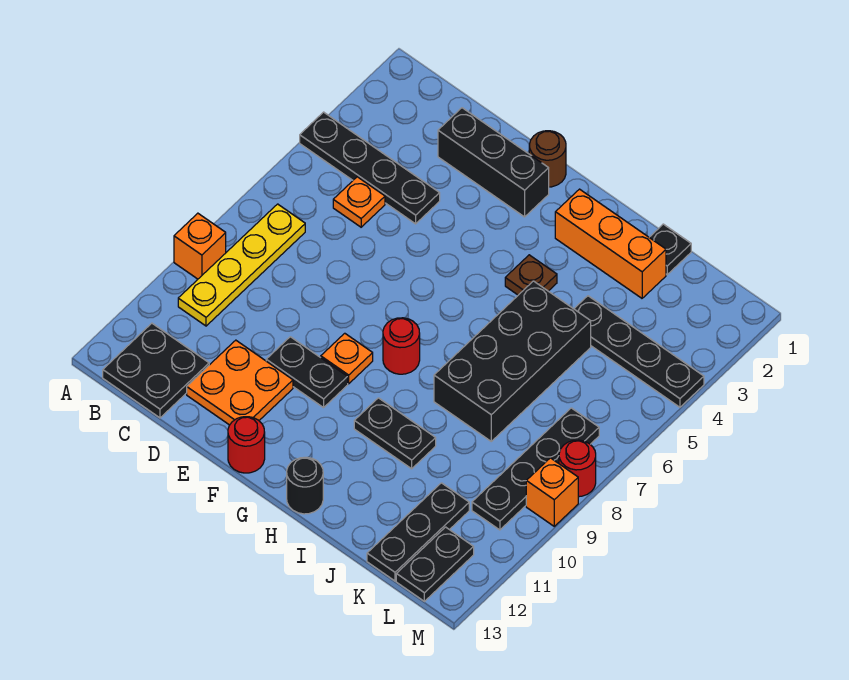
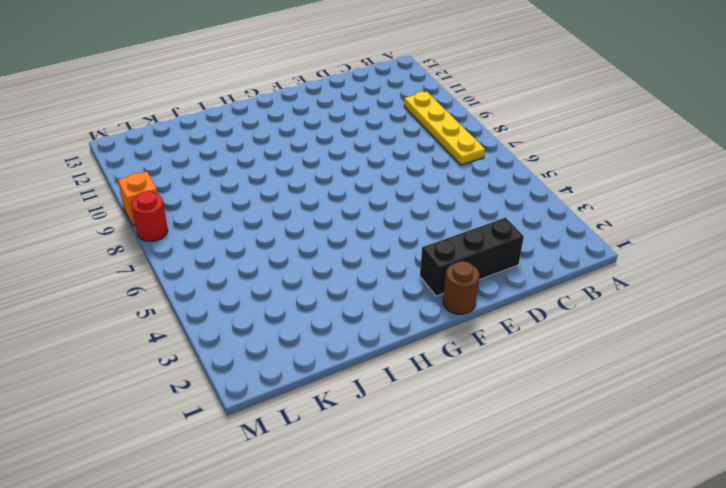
none -> black 1x4 plate [300,112,440,224]
none -> orange 1x1 brick [174,213,226,279]
none -> black 2x2 plate [103,323,209,418]

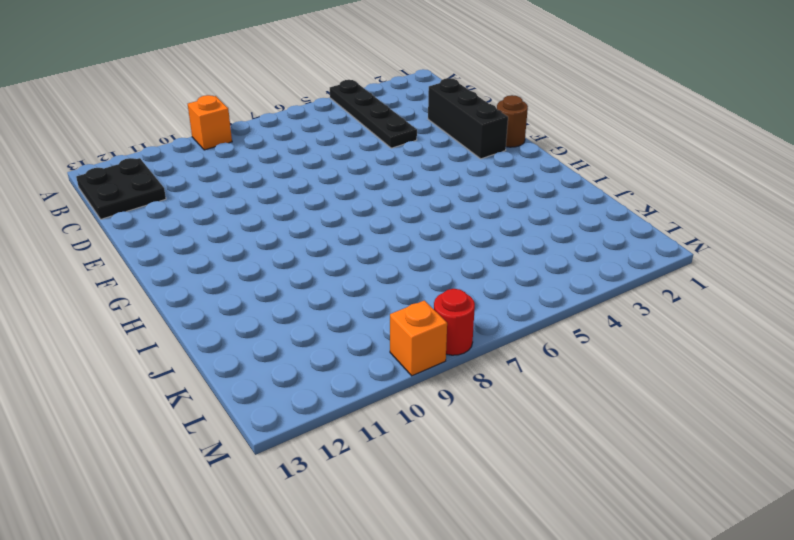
none -> yellow 1x4 plate [178,204,305,326]
none -> orange 1x1 plate [333,177,385,227]
none -> orange 2x2 plate [187,340,293,425]

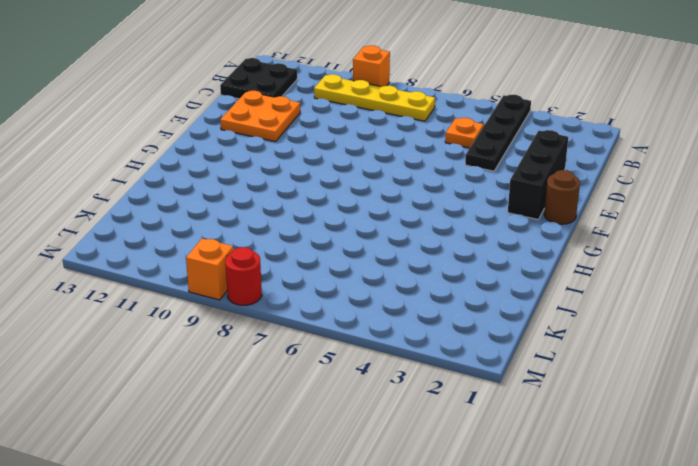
none -> black 1x2 plate [266,337,348,408]
none -> orange 1x1 plate [321,333,373,384]
none -> red 1x1 round brick [228,417,265,473]

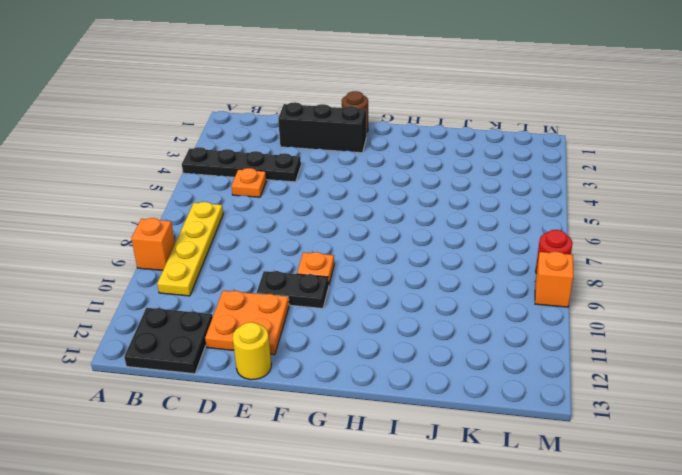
yellow 1x1 round brick [233,322,271,380] -> none
none -> red 1x1 round brick [228,417,265,473]
none -> red 1x1 round brick [383,318,420,374]
none -> orange 1x3 brick [555,189,666,298]

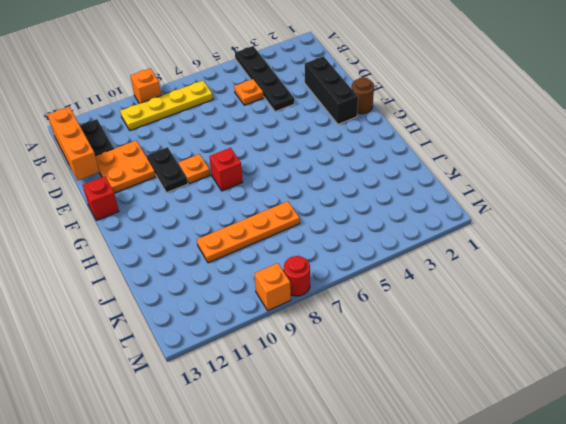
orange 1x3 brick [48,107,99,180] -> orange 1x3 brick moved to [555,189,666,298]
red 1x1 brick [83,176,119,220] -> red 1x1 round brick [228,417,265,473]
red 1x1 brick [209,148,243,191] -> red 1x1 round brick [383,318,420,374]
orange 1x4 plate [197,201,300,263] -> black 2x4 brick [434,281,591,441]
none -> brown 1x1 plate [505,255,557,295]
none -> black 1x2 plate [354,398,436,469]
none -> black 1x1 round brick [287,457,323,514]

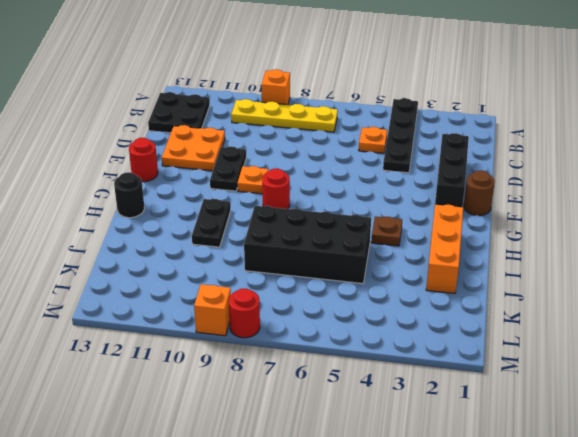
none -> black 1x1 plate [649,224,691,275]
none -> black 1x4 plate [574,296,704,407]
none -> black 1x3 plate [367,483,469,581]

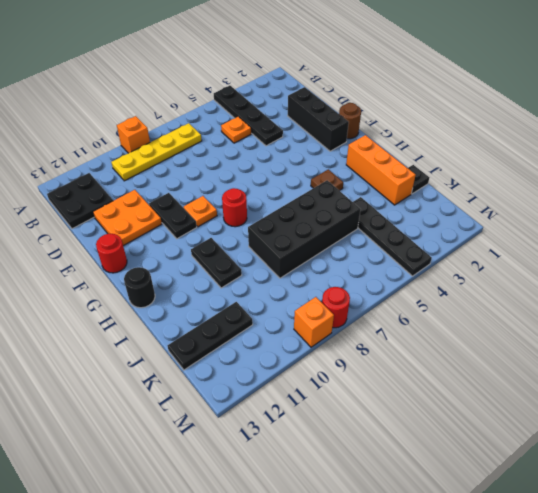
none -> black 1x4 plate [472,408,599,530]
none -> black 1x2 plate [396,527,474,601]

